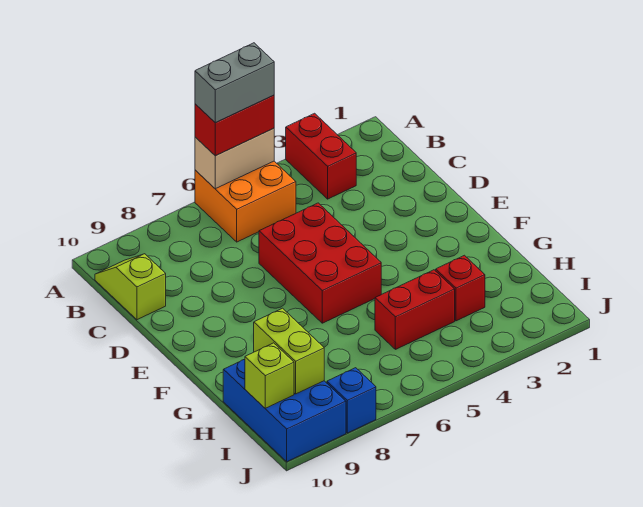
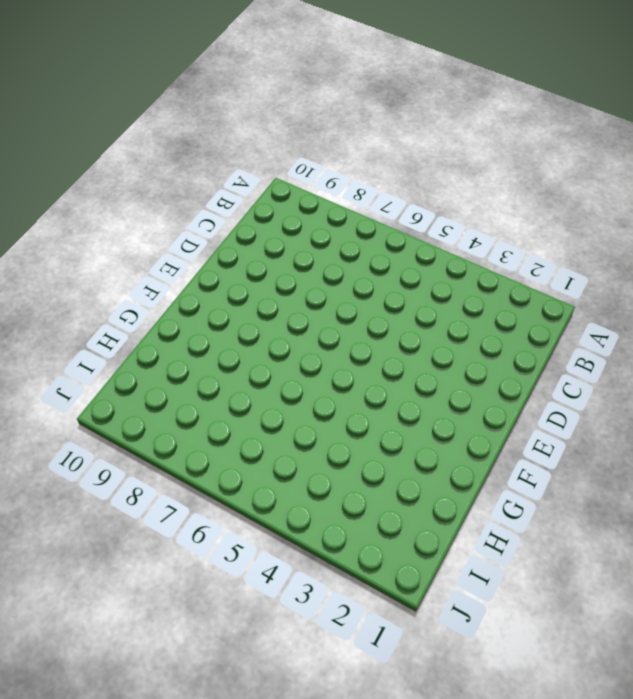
none -> red 1x2 brick [286,113,356,199]
none -> orange 2x2 brick [195,161,296,242]
none -> lime 1x2 slope [95,254,166,320]

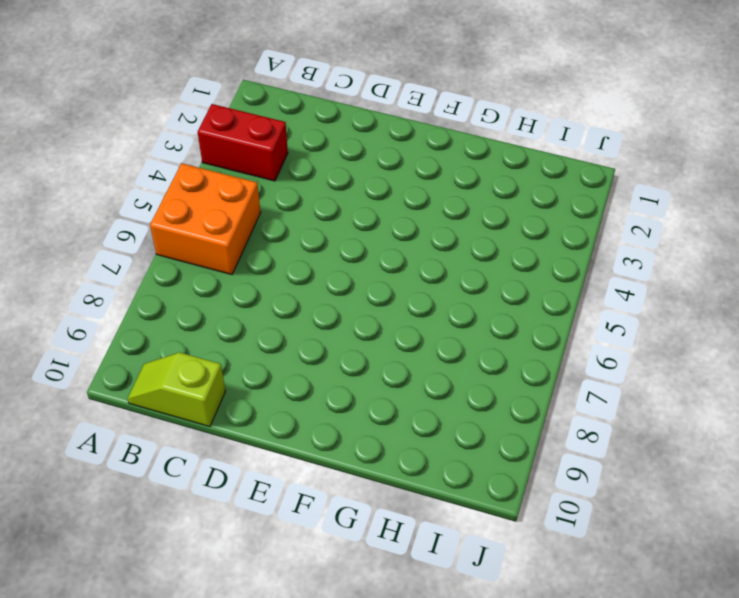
none -> red 2x3 brick [259,203,381,323]
none -> red 1x1 brick [436,255,485,321]
none -> red 1x2 brick [375,270,455,349]

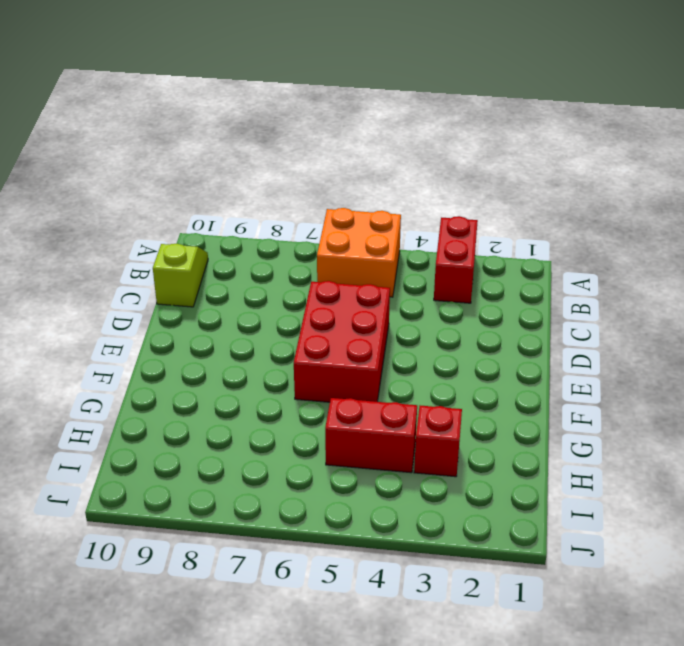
none -> blue 2x3 brick [223,359,346,462]
none -> blue 1x1 brick [327,368,376,433]
none -> tan 1x2 brick [195,128,274,189]

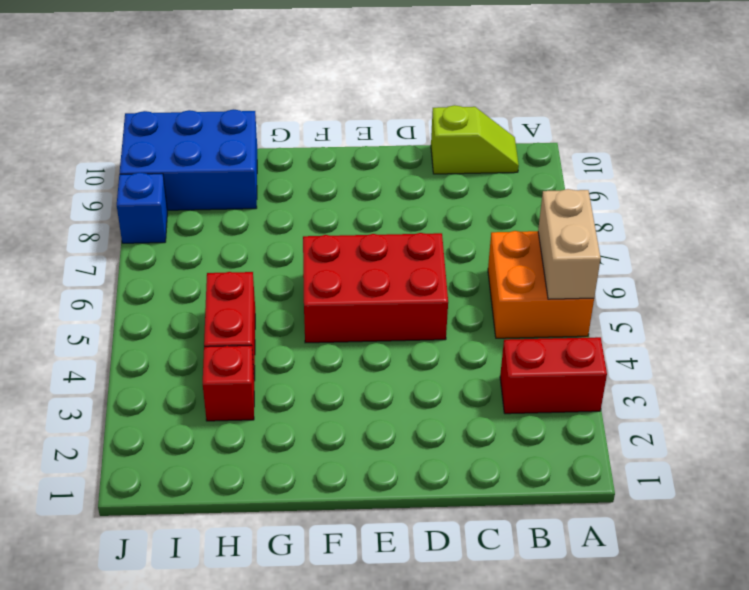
none -> lime 1x2 brick [254,308,324,394]
none -> lime 1x1 brick [245,343,294,408]
none -> red 1x2 brick [195,95,274,156]

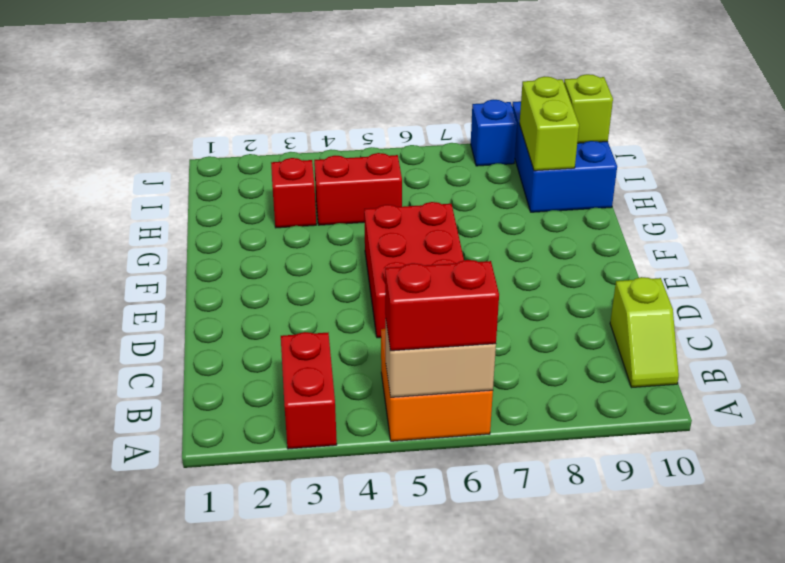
none -> grey 1x2 brick [195,43,274,123]

